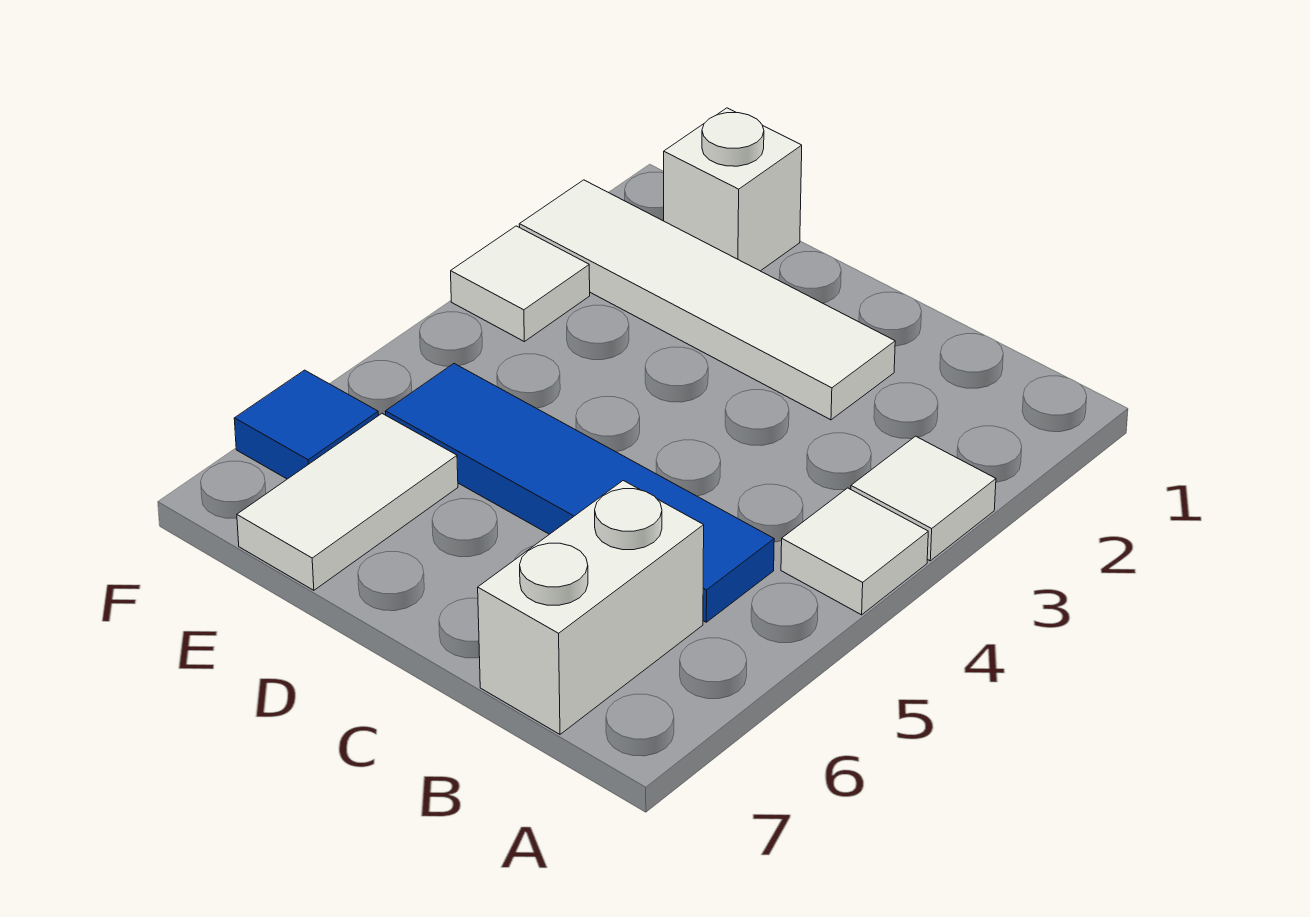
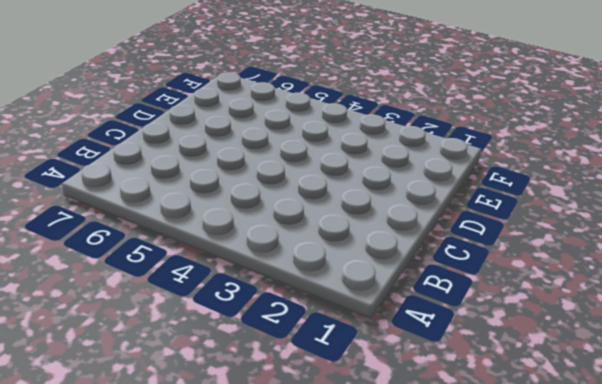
none -> white 1x1 tile [851,436,996,561]
none -> white 1x1 tile [781,488,928,615]

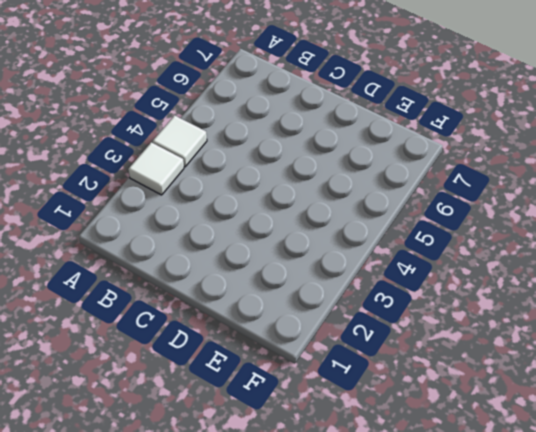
none -> blue 1x4 tile [385,364,774,622]
none -> white 1x2 brick [478,481,704,734]

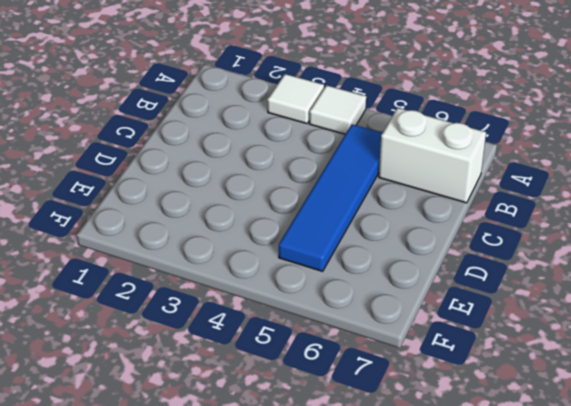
none -> white 1x4 tile [519,180,895,420]
none -> white 1x1 brick [664,108,802,271]

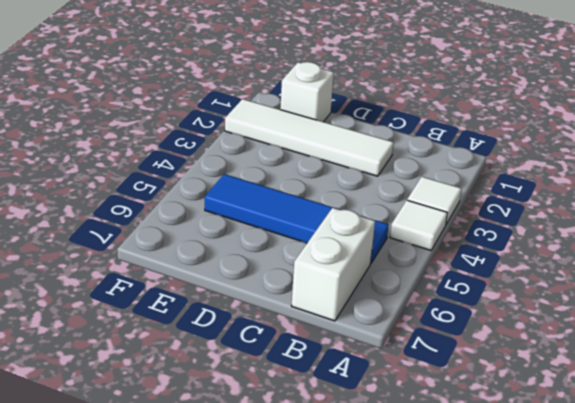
none -> white 1x2 tile [237,414,458,590]
none -> white 1x1 tile [451,226,590,342]

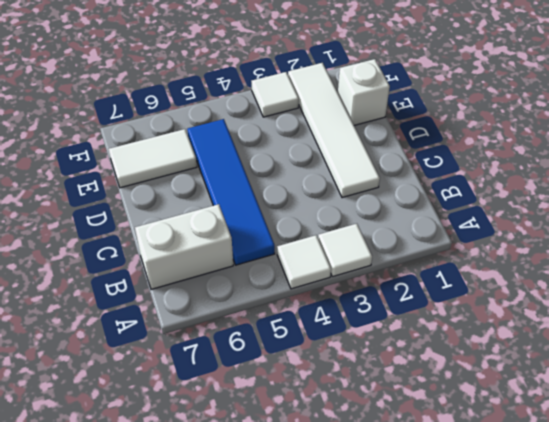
none -> blue 1x1 tile [234,370,378,479]

